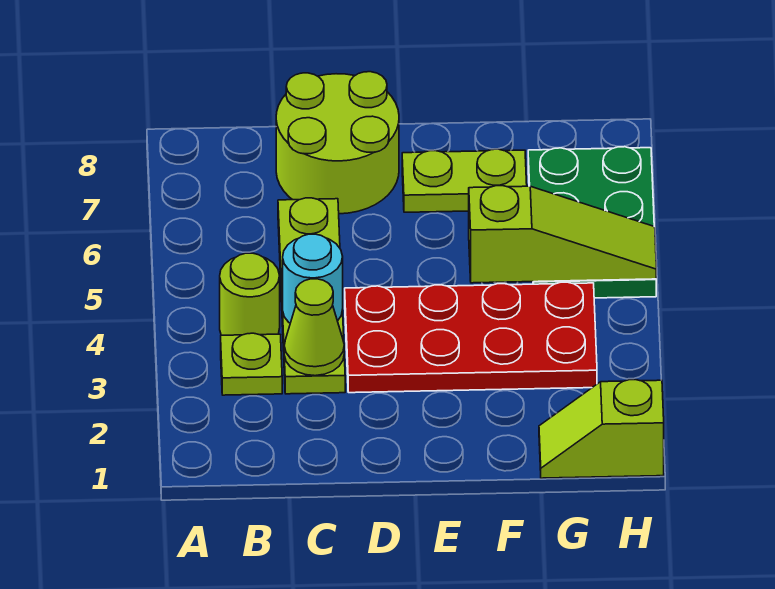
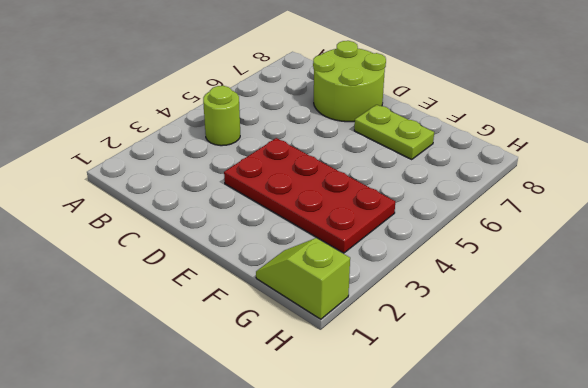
none -> lime 1x1 plate [221,333,282,395]
none -> lime 1x4 plate [278,198,345,394]

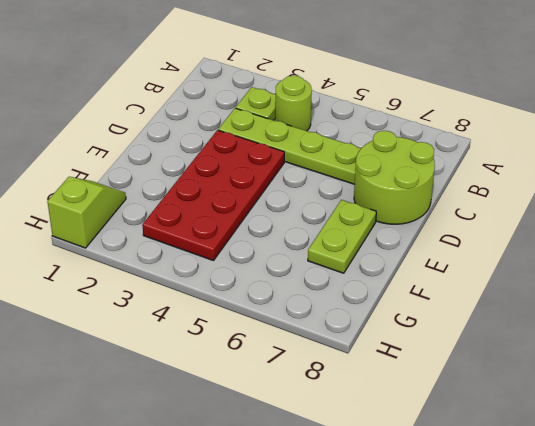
none -> green 2x3 plate [528,147,656,298]
none -> lime 1x1 cone [284,279,344,376]

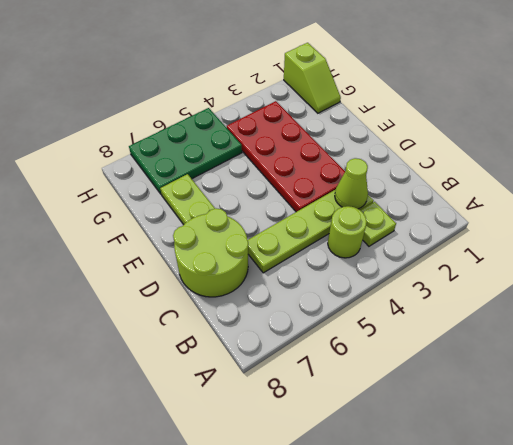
none -> cyan 1x1 round brick [283,234,343,323]
none -> lime 1x3 slope [469,186,656,283]

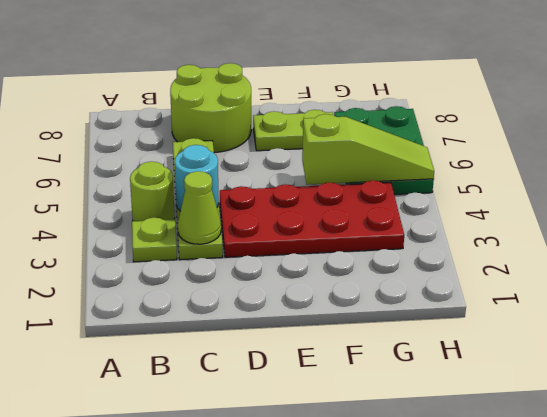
none -> lime 1x2 slope [539,380,664,478]

